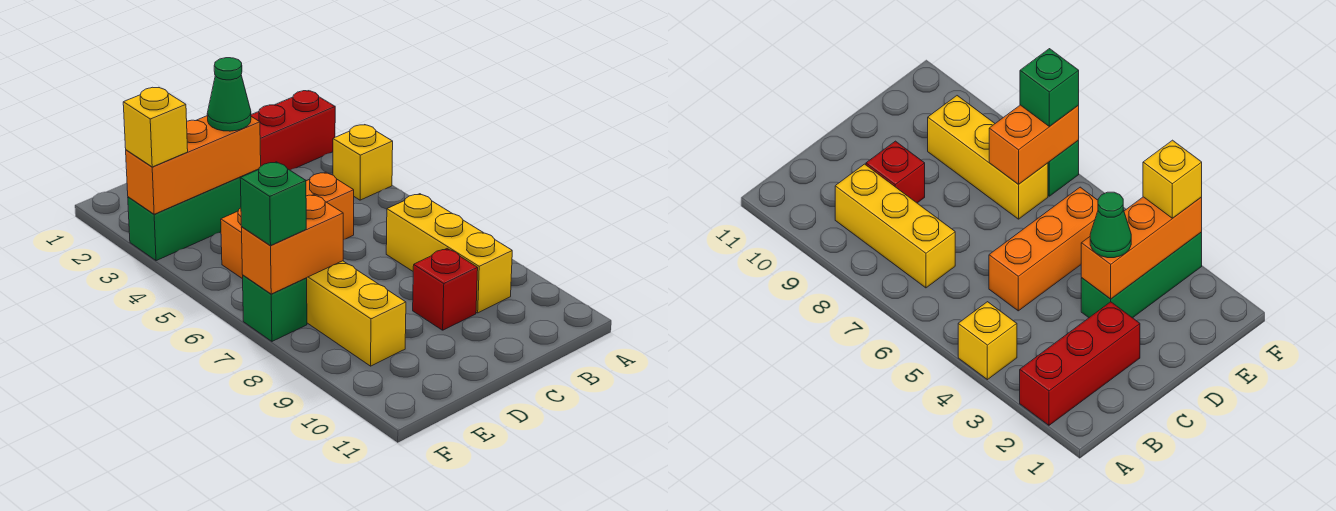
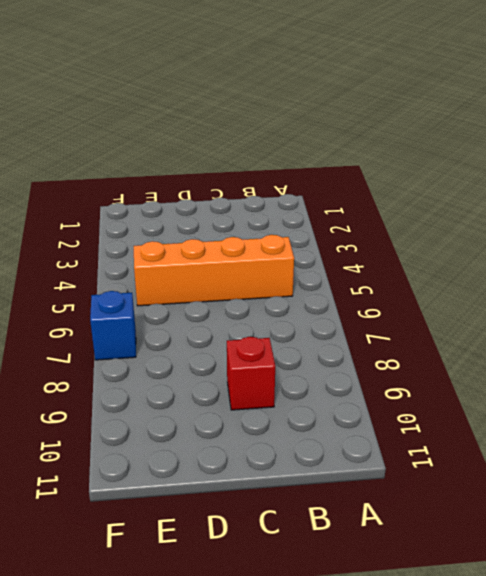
orange 1x4 brick [134,235,294,306] -> orange 1x3 brick [221,172,354,279]
blue 1x1 brick [90,291,136,360] -> green 1x1 brick [243,275,307,341]
none -> red 1x3 brick [251,91,335,170]
none -> yellow 1x1 brick [333,125,393,200]
none -> yellow 1x3 brick [386,194,512,313]

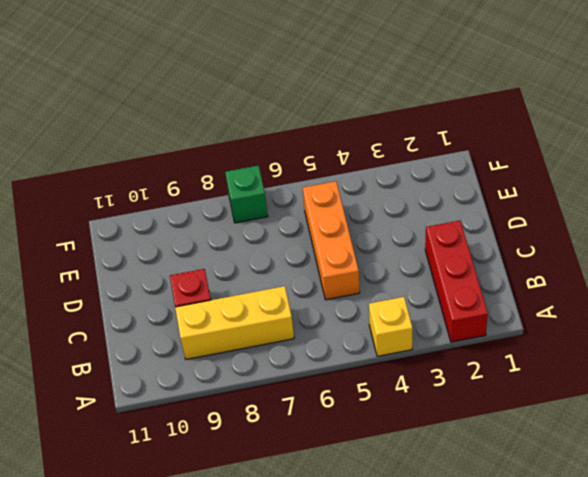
none -> green 1x3 brick [128,169,259,261]
none -> yellow 1x3 brick [307,261,406,366]
none -> orange 1x3 brick [126,116,261,214]

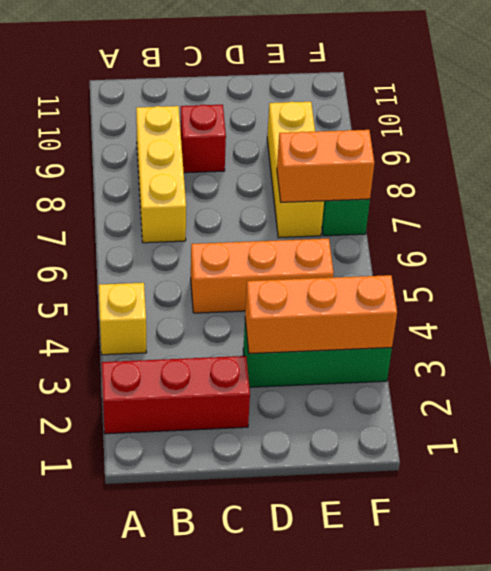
none -> green 1x1 cone [207,58,251,131]
none -> yellow 1x1 brick [123,87,188,167]
none -> green 1x1 brick [240,162,306,245]

